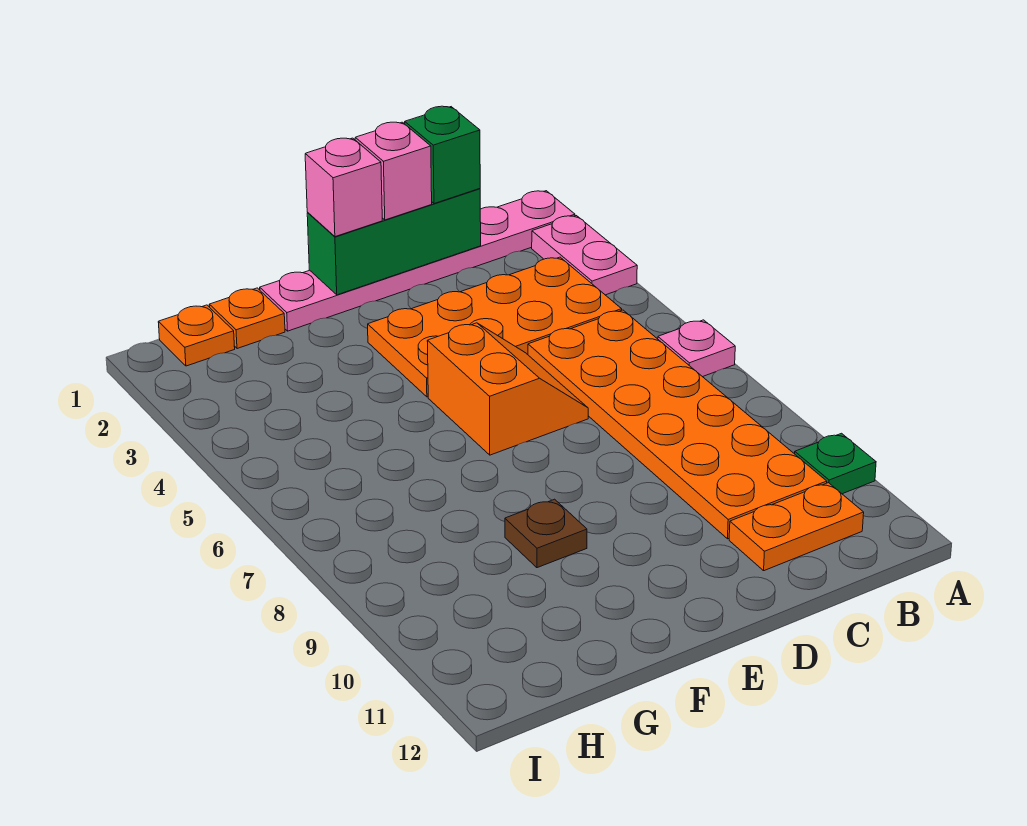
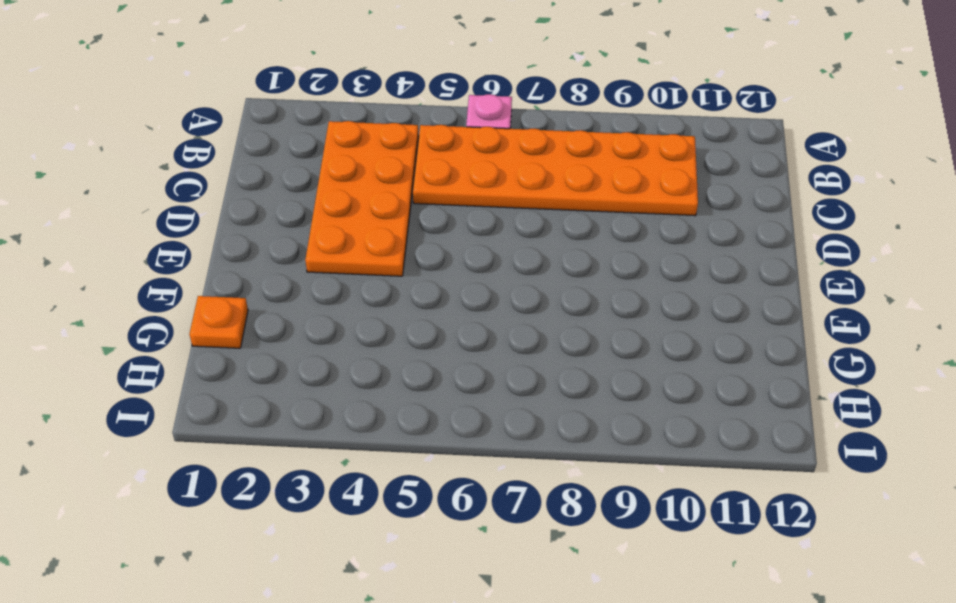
none -> pink 1x6 plate [260,191,575,331]
none -> pink 1x2 plate [532,216,637,295]
none -> green 1x1 plate [795,433,876,494]

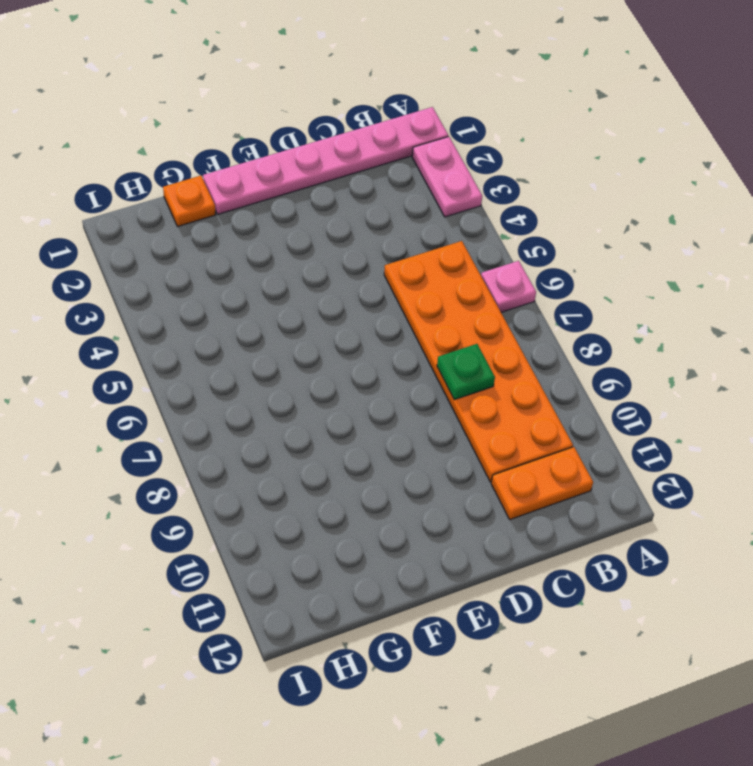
green 1x1 plate [437,344,495,400] -> green 1x1 plate moved to [795,433,876,494]
none -> orange 2x4 plate [368,257,622,397]
none -> orange 2x2 slope [427,323,588,455]
none -> brown 1x1 plate [505,499,587,568]

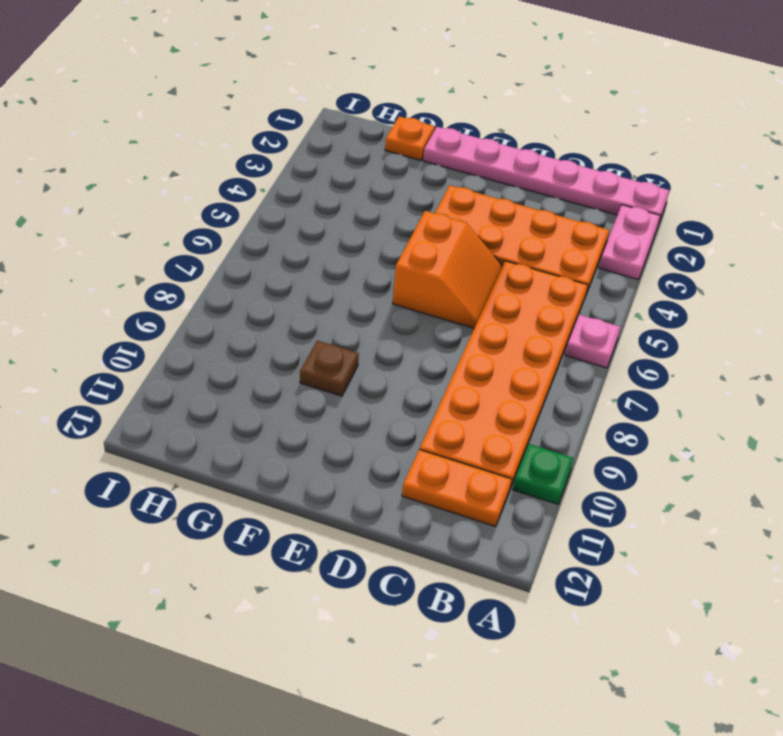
none -> orange 1x1 plate [158,305,235,366]
none -> green 1x3 brick [307,189,481,295]
none -> green 1x1 brick [405,106,480,204]

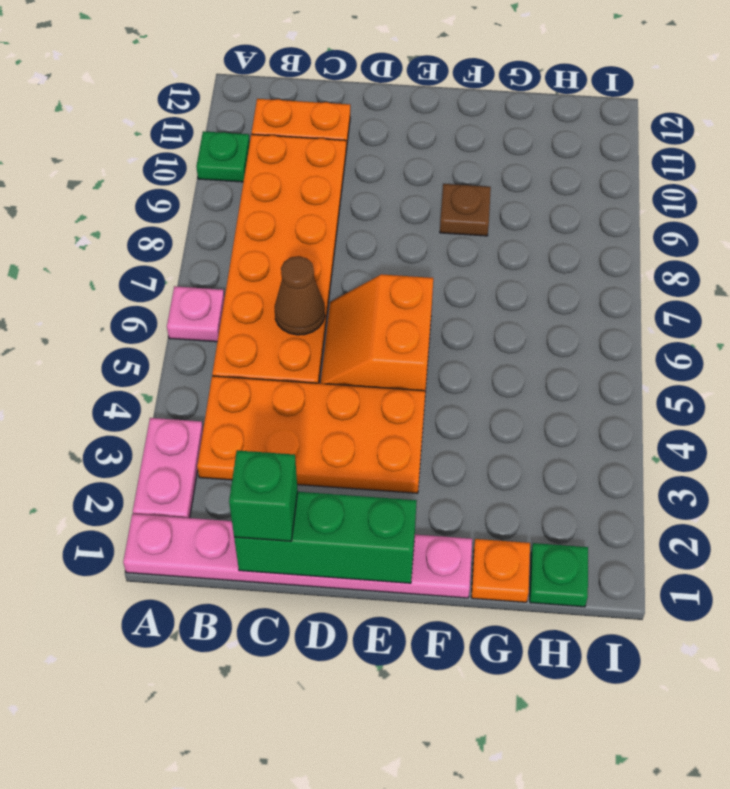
brown 1x1 cone [275,256,325,335] -> none
green 1x1 plate [530,543,588,607] -> orange 1x1 plate [158,305,235,366]
none -> pink 1x1 brick [355,122,432,220]
none -> pink 1x1 brick [305,138,382,237]

